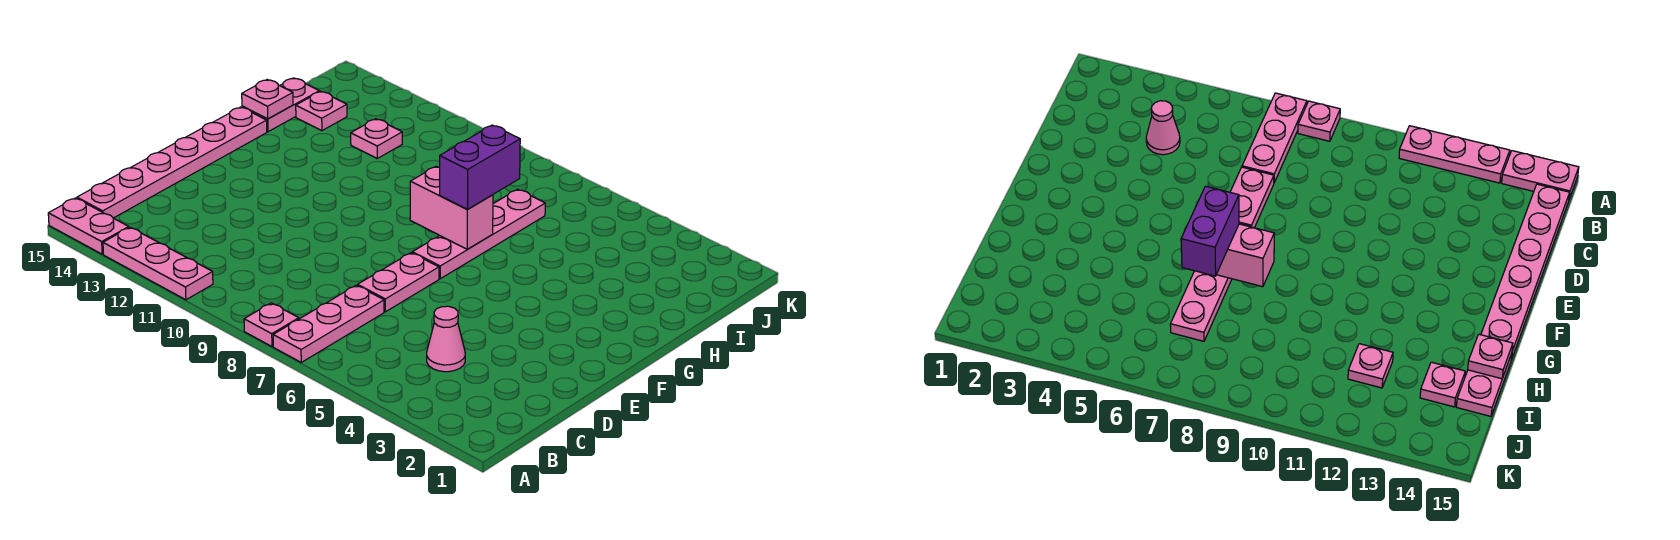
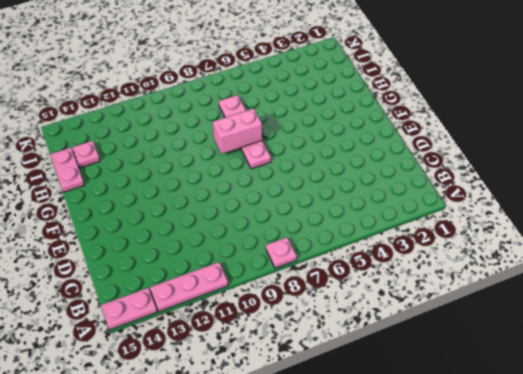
none -> pink 1x3 plate [273,285,384,362]
none -> pink 1x6 plate [77,107,267,218]
none -> pink 1x1 cone [427,306,465,372]

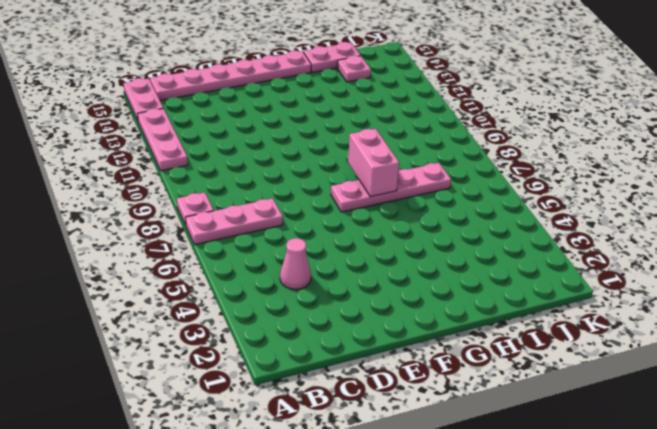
none -> pink 1x2 plate [358,253,439,312]
none -> pink 1x1 plate [351,119,402,158]
none -> pink 1x1 plate [242,80,293,119]

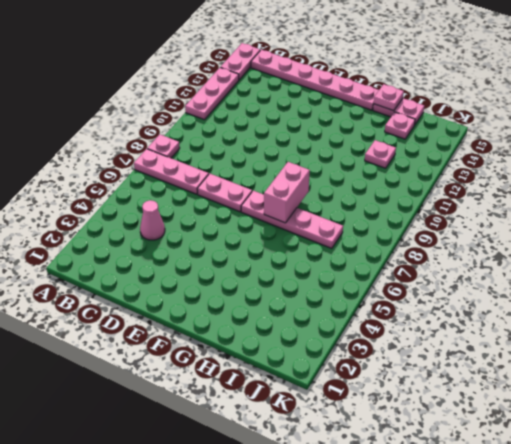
none -> purple 1x2 brick [440,125,520,210]

